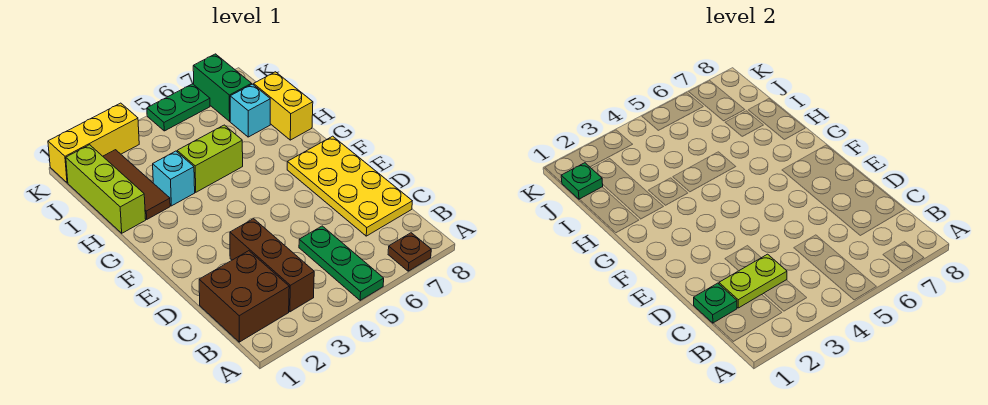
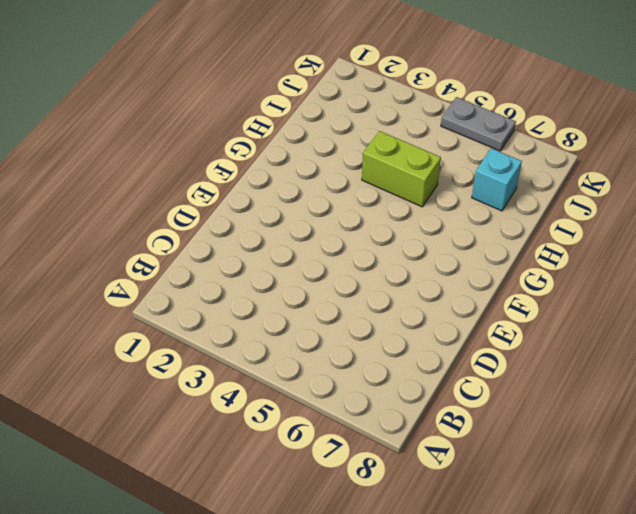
grey 1x2 plate [441,97,516,151] -> green 1x2 plate [147,84,210,131]
none -> green 1x3 plate [299,226,384,300]
none -> brown 1x1 plate [388,233,431,271]
none -> brown 2x2 brick [199,251,289,342]

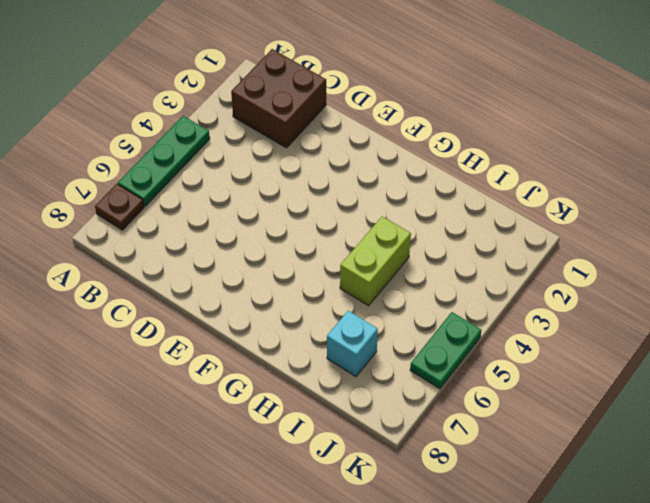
green 1x3 plate [118,116,210,206] -> green 1x3 plate turned to [299,226,384,300]
none -> brown 1x3 brick [230,219,314,312]
none -> yellow 2x4 plate [287,136,412,236]
none -> lime 1x3 brick [66,145,146,233]

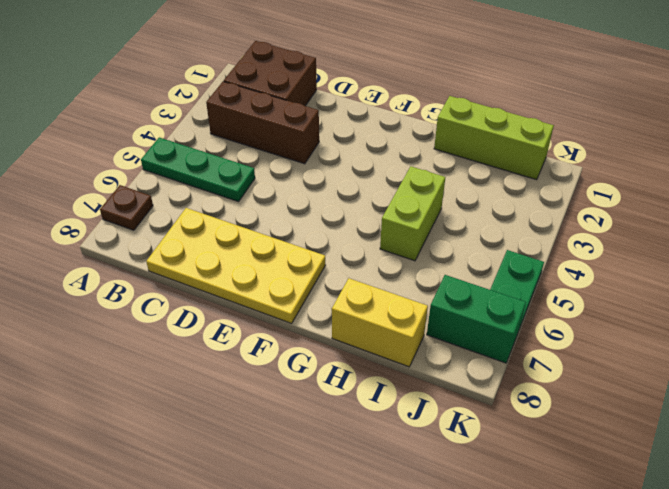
none -> brown 1x3 tile [103,150,170,219]
none -> cyan 1x1 brick [153,151,195,206]
none -> cyan 1x1 brick [230,84,270,137]

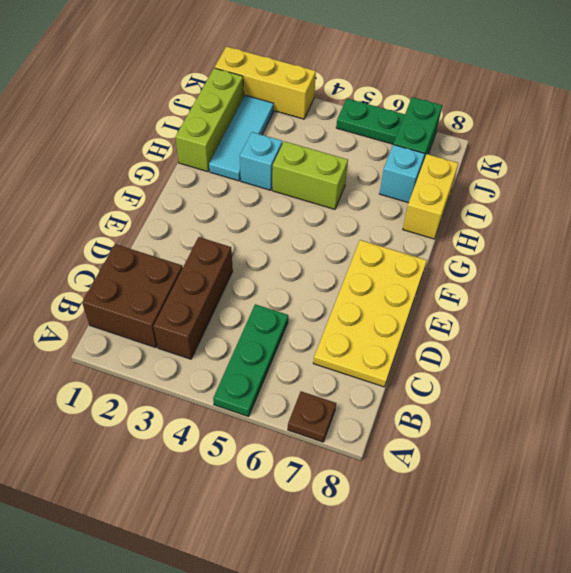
cyan 1x3 tile [209,95,274,181] -> brown 1x3 tile [103,150,170,219]
none -> green 1x1 plate [694,283,737,323]
none -> lime 1x2 plate [719,254,787,308]
none -> green 1x1 plate [561,163,603,199]

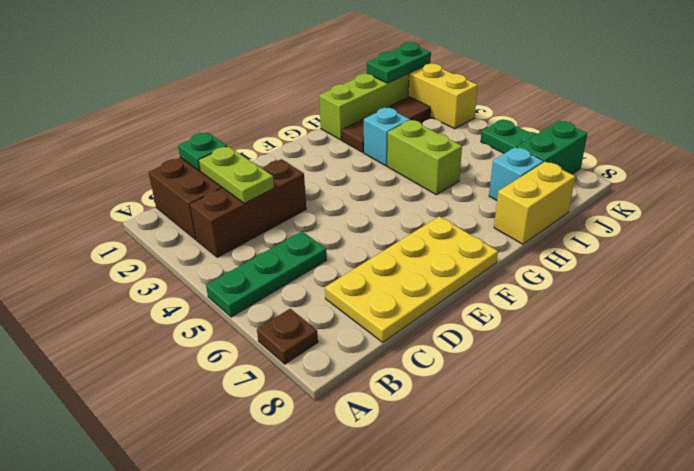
green 1x2 plate [367,42,431,83] -> green 1x1 plate [561,163,603,199]

